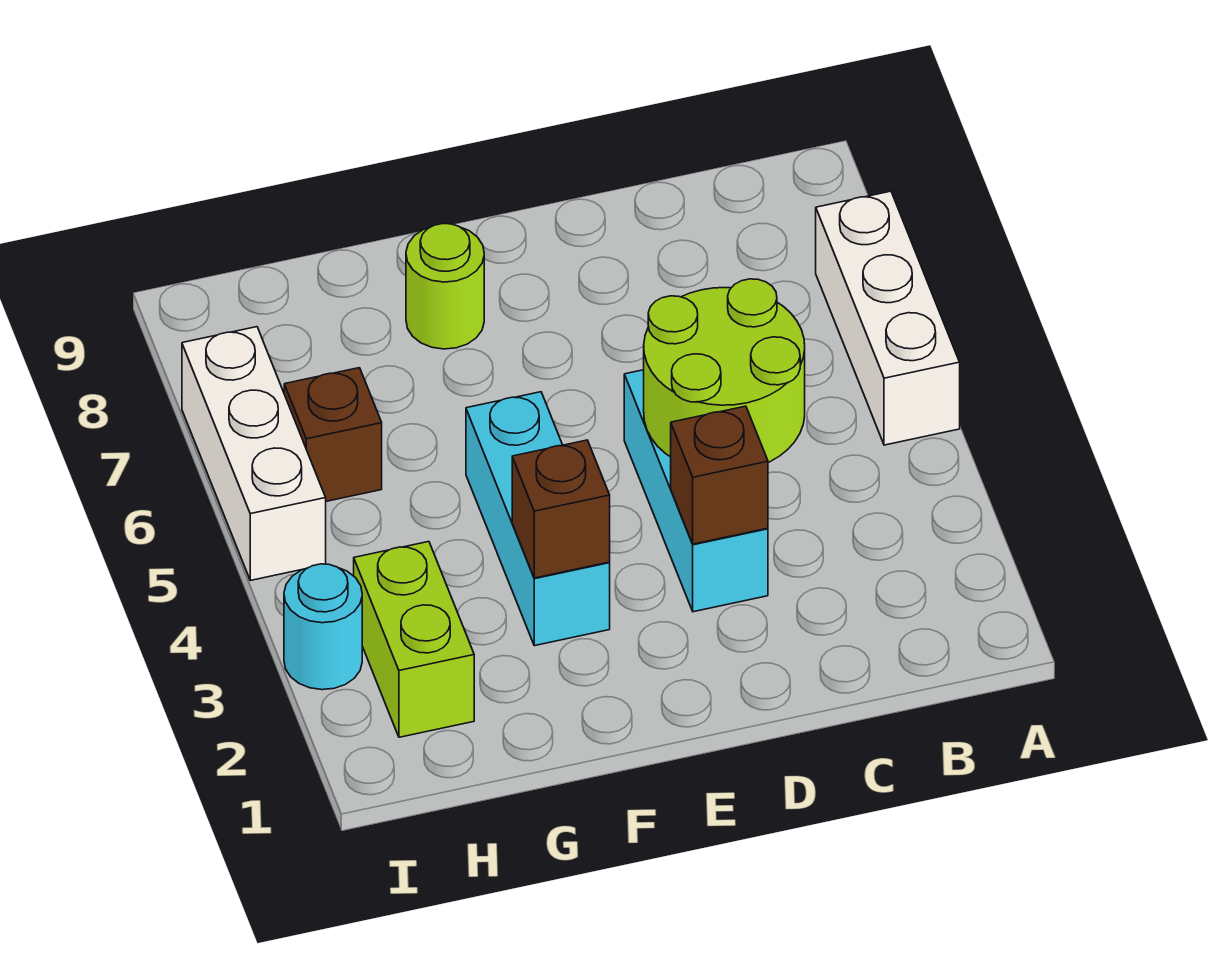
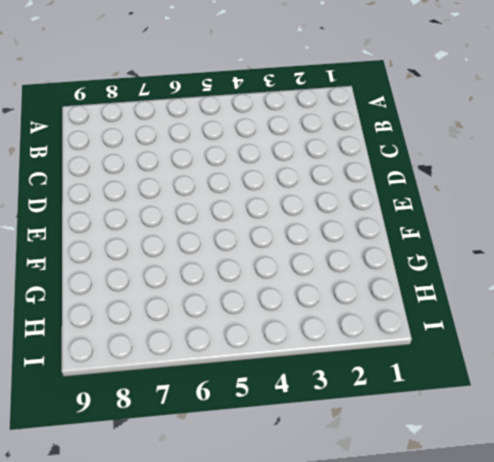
none -> white 1x3 brick [816,191,960,445]
none -> cyan 1x3 brick [624,370,768,612]

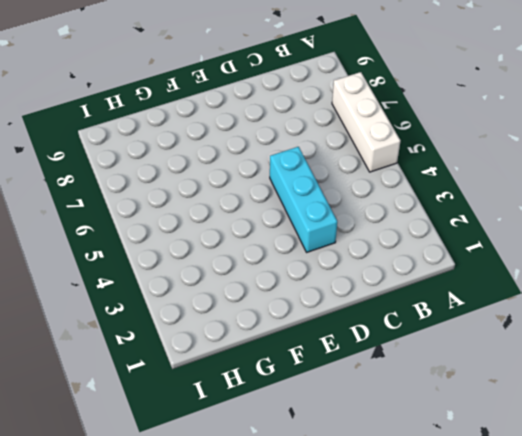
none -> cyan 1x3 brick [466,392,610,646]
none -> lime 1x1 round brick [406,224,484,349]

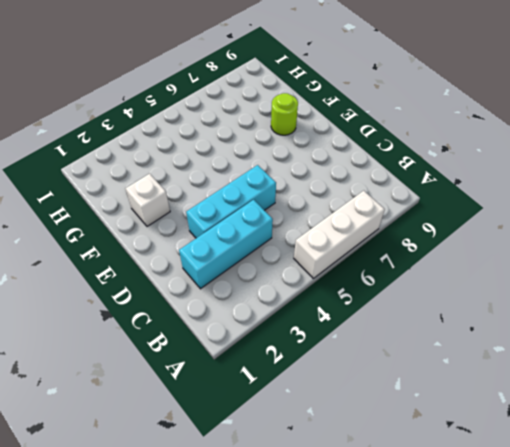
cyan 1x3 brick [179,200,273,289] -> cyan 1x3 brick moved to [466,392,610,646]
white 1x1 brick [125,174,170,226] -> none
none -> lime 1x2 brick [354,542,474,737]
none -> brown 1x1 brick [284,368,382,501]

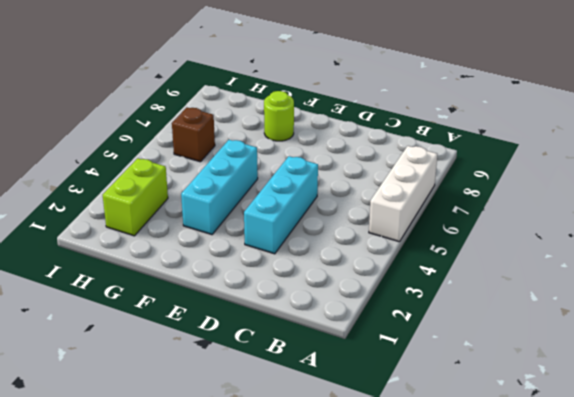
none -> cyan 1x1 round brick [284,564,362,690]
none -> white 1x3 brick [182,327,326,580]

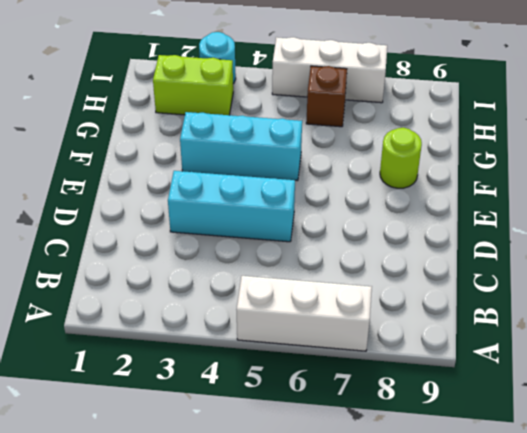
none -> lime 2x2 round brick [644,279,805,462]
none -> brown 1x1 brick [671,406,768,544]

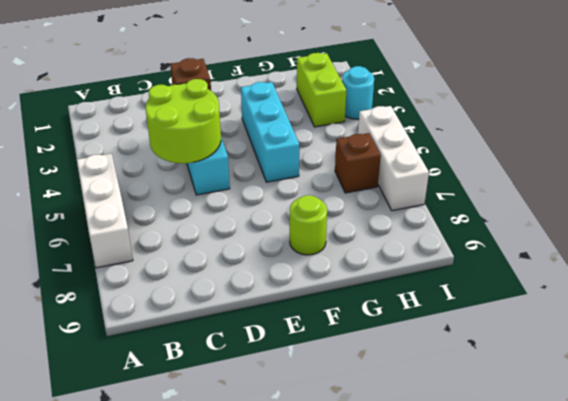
none -> brown 1x1 brick [512,440,610,578]

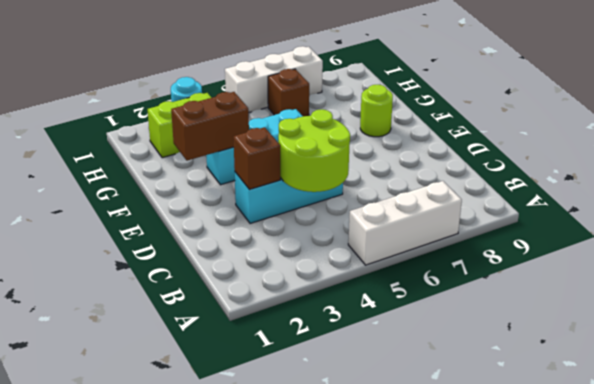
brown 1x2 brick [171,92,249,161] -> brown 1x1 brick [512,440,610,578]

